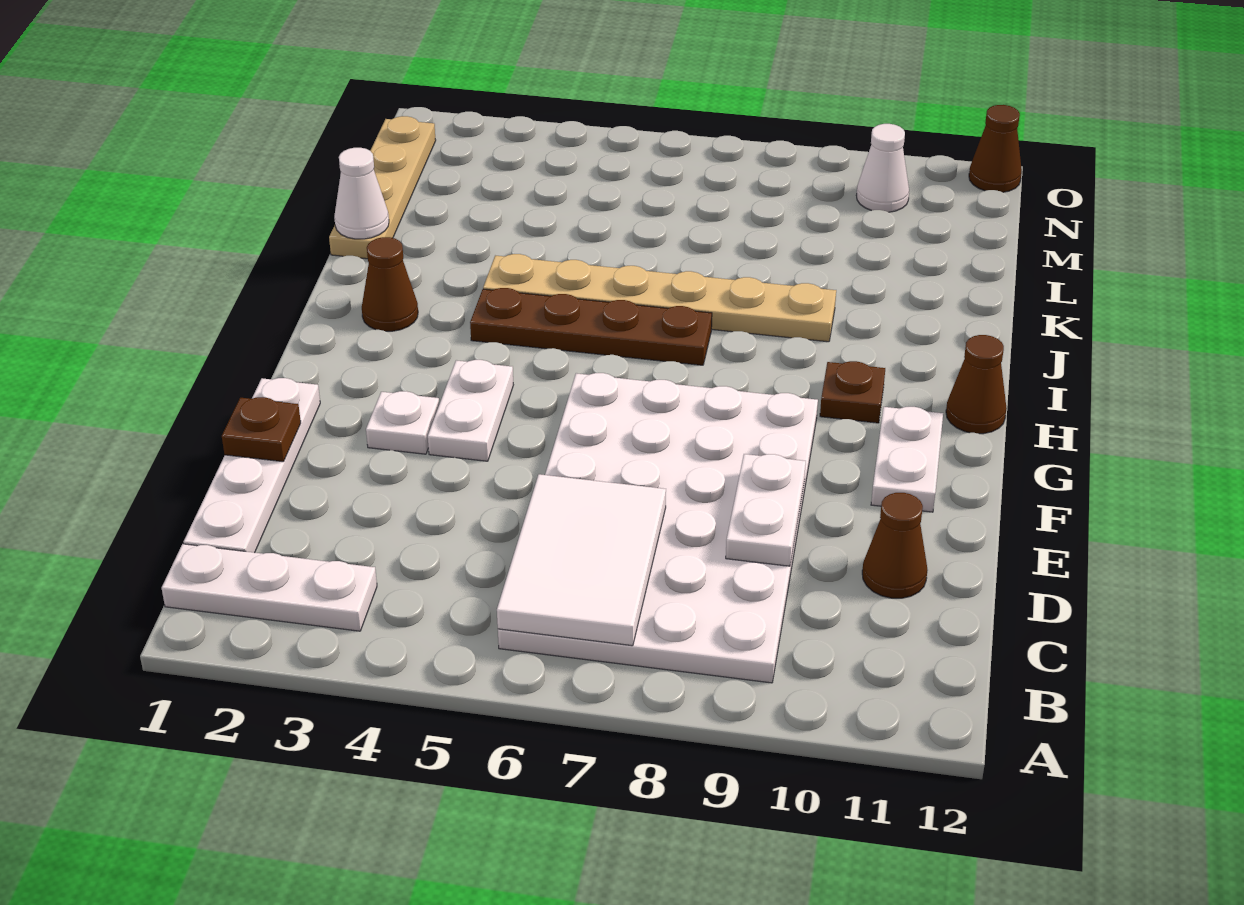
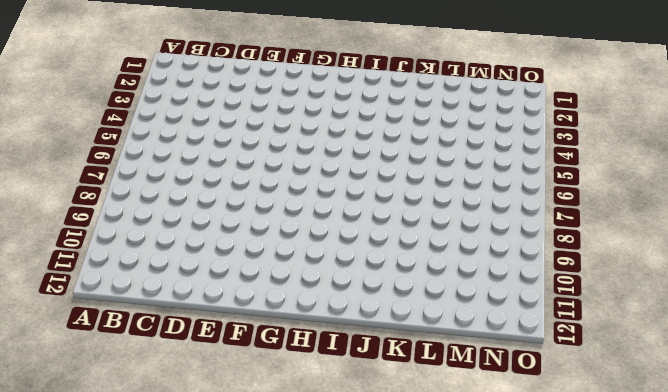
none -> white 1x3 plate [162,544,377,631]
none -> white 4x6 plate [498,373,818,683]
none -> white 1x4 plate [184,378,320,553]

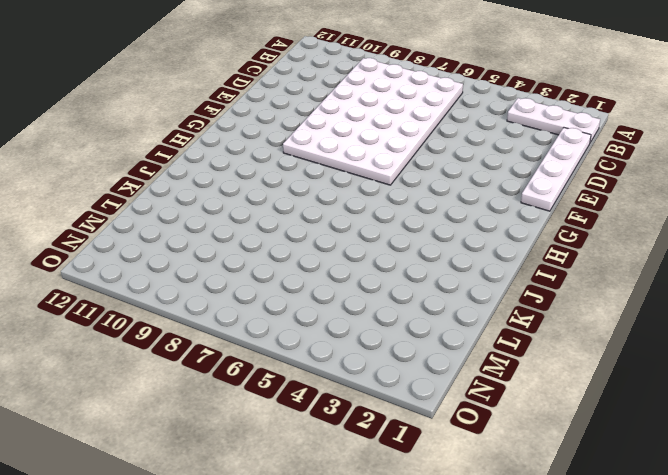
none -> brown 1x1 cone [862,493,927,598]
none -> white 1x1 plate [366,391,439,454]
none -> white 1x2 plate [428,360,513,461]

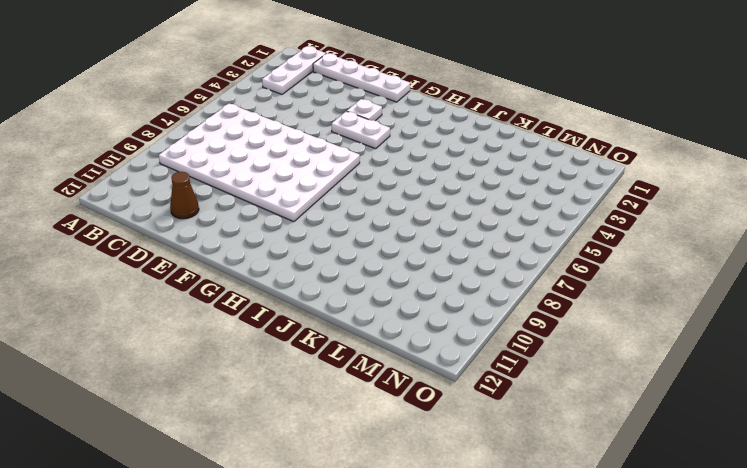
none -> white 1x2 plate [871,407,943,512]
none -> brown 1x1 plate [820,361,885,423]
none -> brown 1x1 cone [946,335,1007,434]

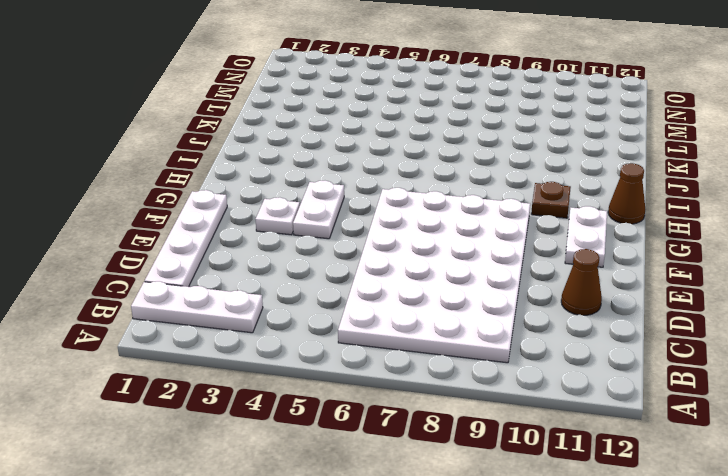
none -> brown 1x1 cone [362,237,418,331]
none -> brown 1x4 plate [470,288,712,365]
none -> tan 1x6 plate [483,254,836,342]

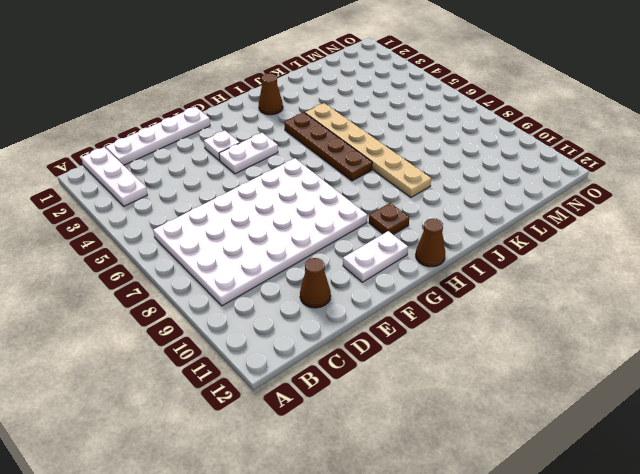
none -> tan 1x4 plate [329,116,436,259]
none -> white 1x1 cone [856,124,909,212]
none -> brown 1x1 cone [969,105,1022,192]

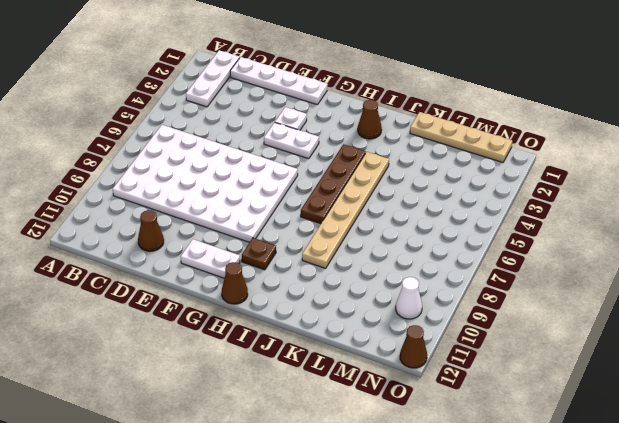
none -> white 2x3 tile [497,474,666,646]
none -> white 1x2 plate [726,454,806,566]
none -> brown 1x1 plate [222,397,301,462]

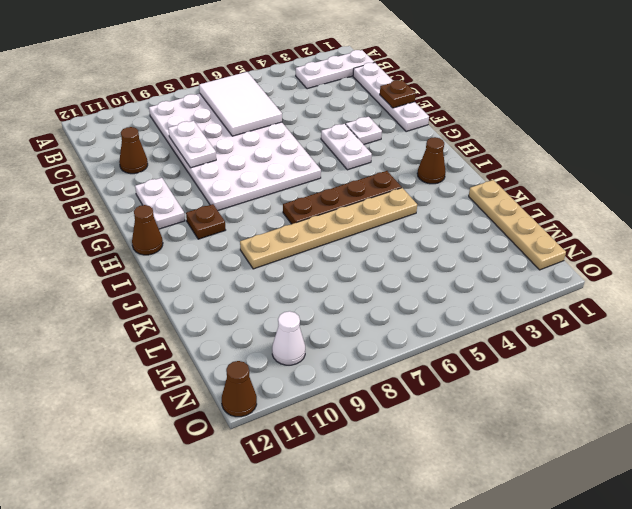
none -> white 1x1 cone [334,148,389,239]

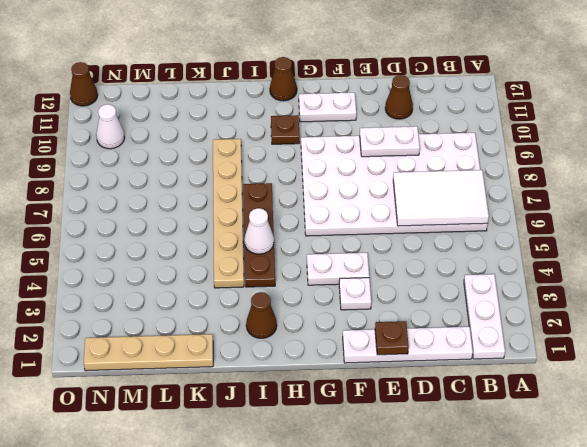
white 1x1 cone [244,208,274,254] -> white 1x1 cone moved to [334,148,389,239]

